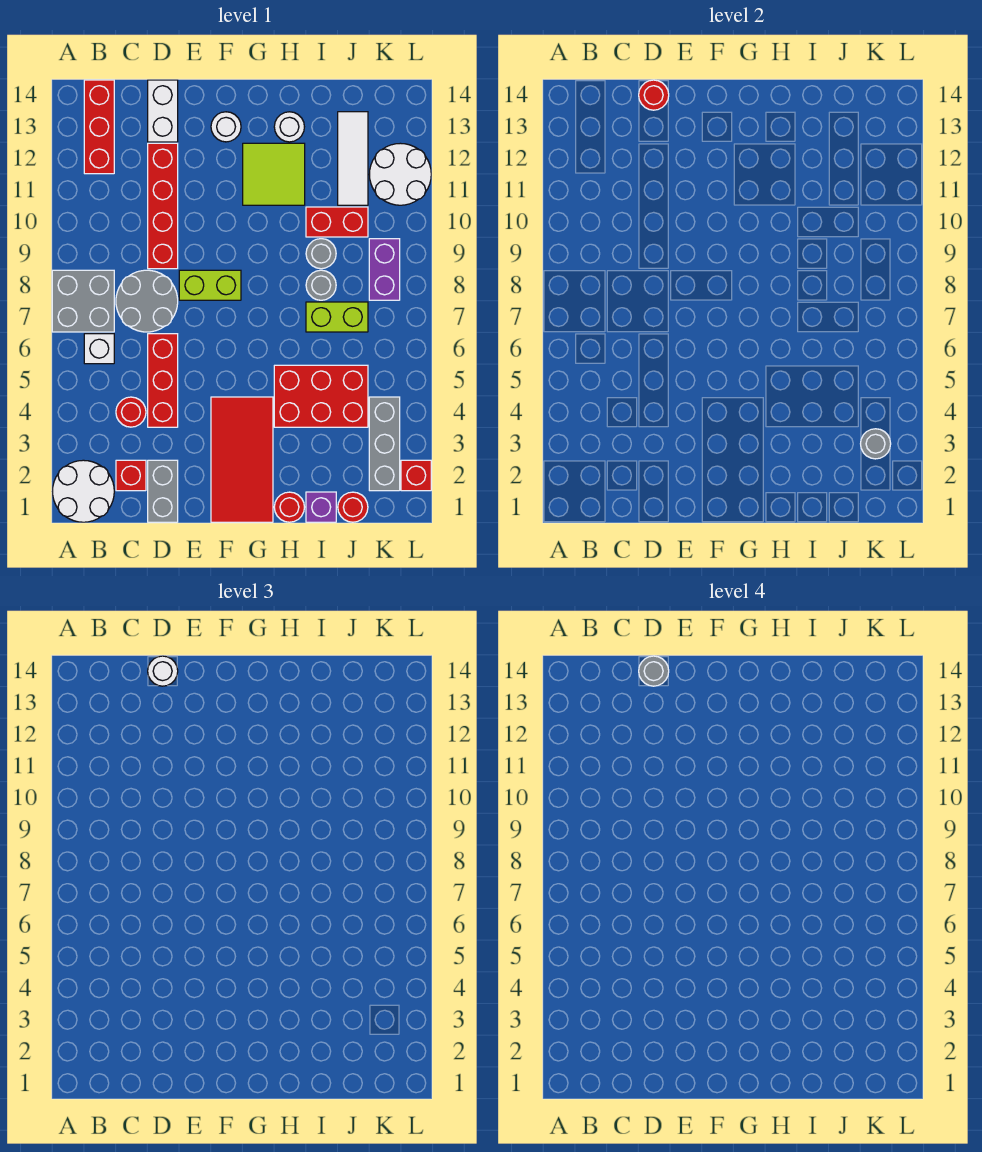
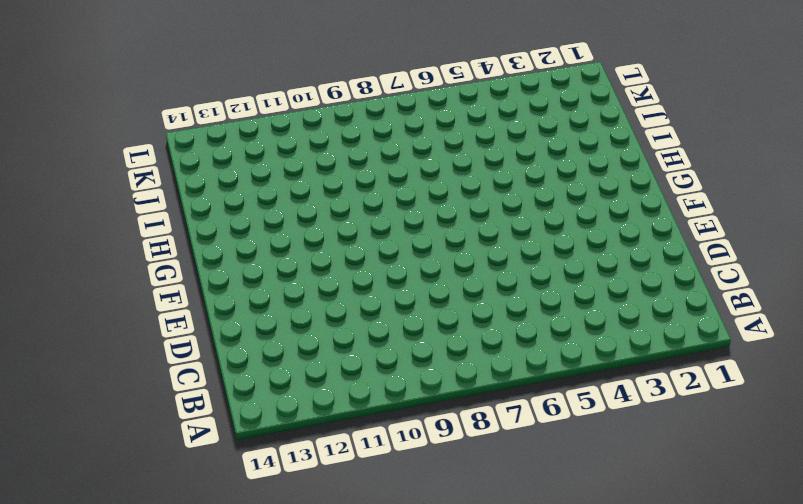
none -> white 2x2 round brick [53,460,114,522]
none -> grey 2x2 brick [52,270,114,332]
none -> white 1x1 brick [84,334,114,364]
none -> red 1x3 brick [84,80,114,174]

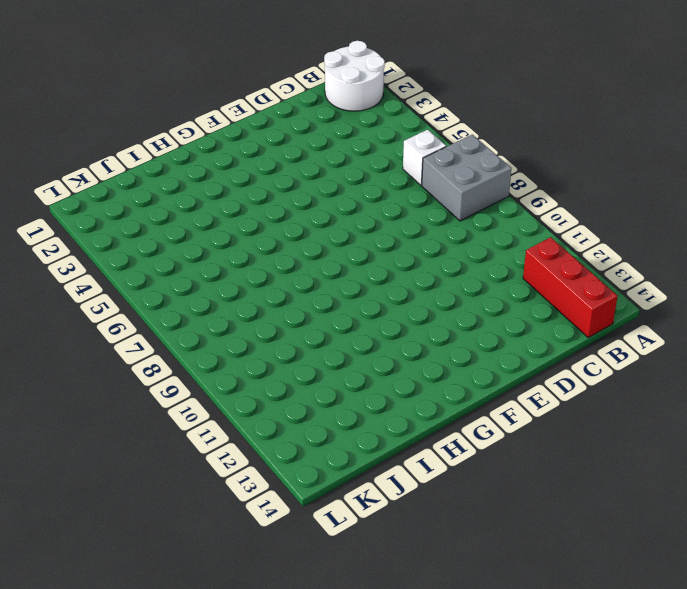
none -> red 1x1 brick [116,460,146,491]
none -> red 1x1 round brick [116,397,146,427]
none -> grey 2x2 round brick [116,270,178,332]
none -> grey 1x2 brick [148,460,178,522]

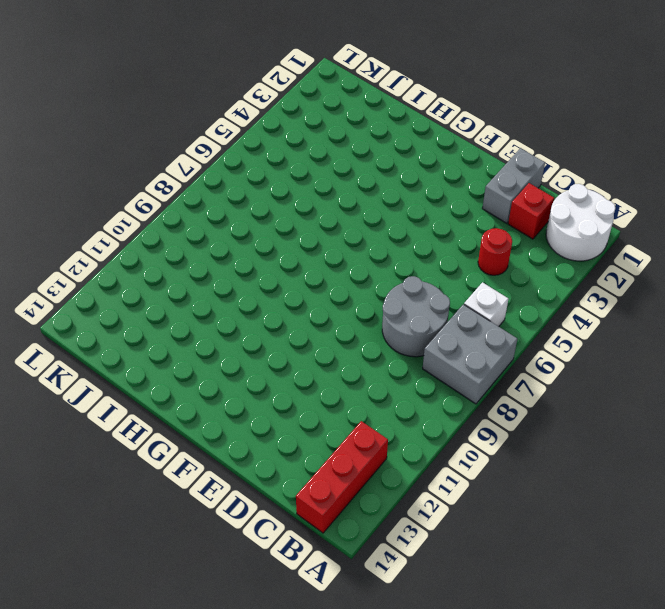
none -> red 1x3 brick [148,334,178,427]
none -> red 1x4 brick [148,143,178,269]
none -> white 1x2 brick [148,80,178,142]
none -> lime 1x2 brick [179,270,241,300]

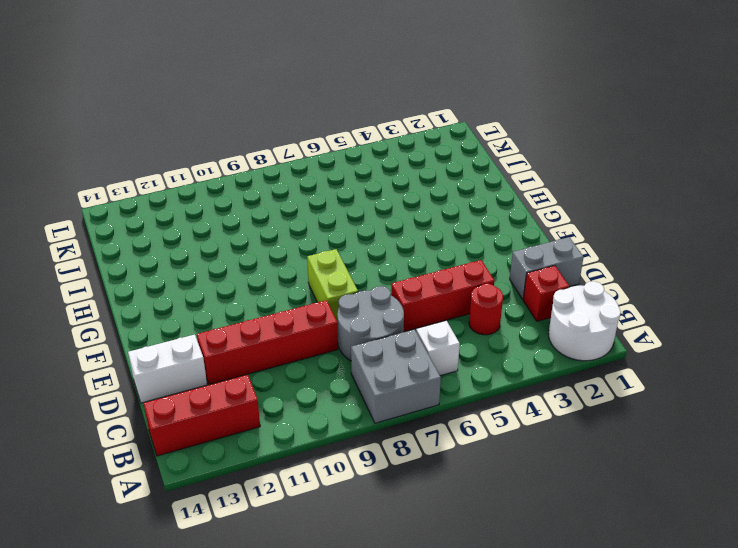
none -> red 2x4 tile [211,397,273,522]
none -> white 1x1 round brick [211,112,241,142]
none -> lime 2x2 tile [243,143,305,205]
none -> red 1x1 round brick [274,492,304,522]

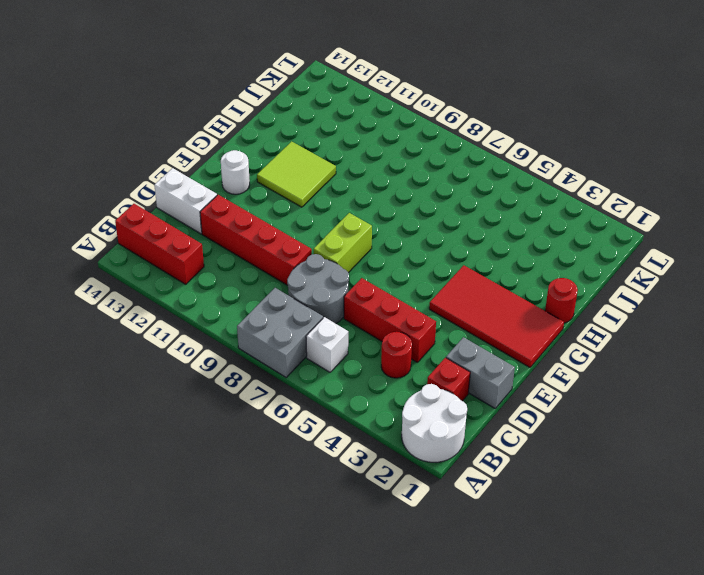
none -> red 2x3 brick [274,365,368,427]
none -> white 1x1 round brick [274,112,304,142]
none -> purple 1x1 brick [306,492,336,522]
none -> lime 1x2 brick [306,302,368,332]

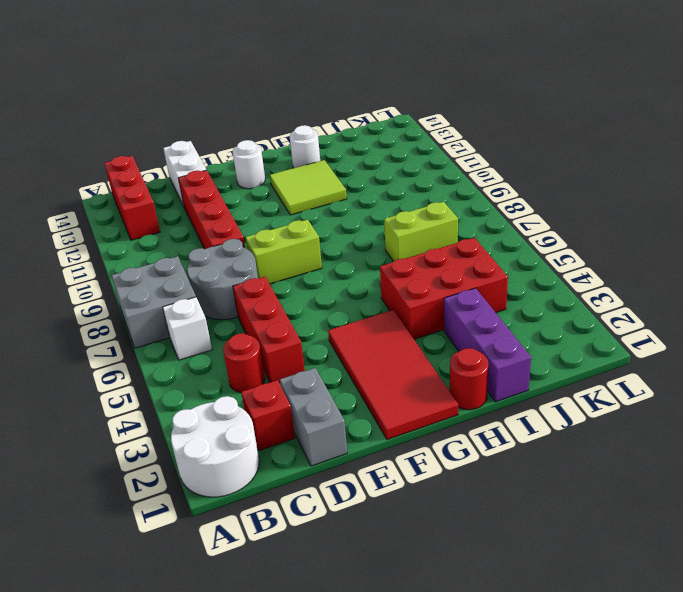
purple 1x3 brick [444,288,531,402] -> purple 1x1 brick [306,492,336,522]
none -> grey 1x1 round brick [306,270,336,300]
none -> grey 1x1 round brick [306,239,336,269]
none -> red 1x2 brick [306,207,368,237]
none -> red 1x1 round brick [338,492,368,522]

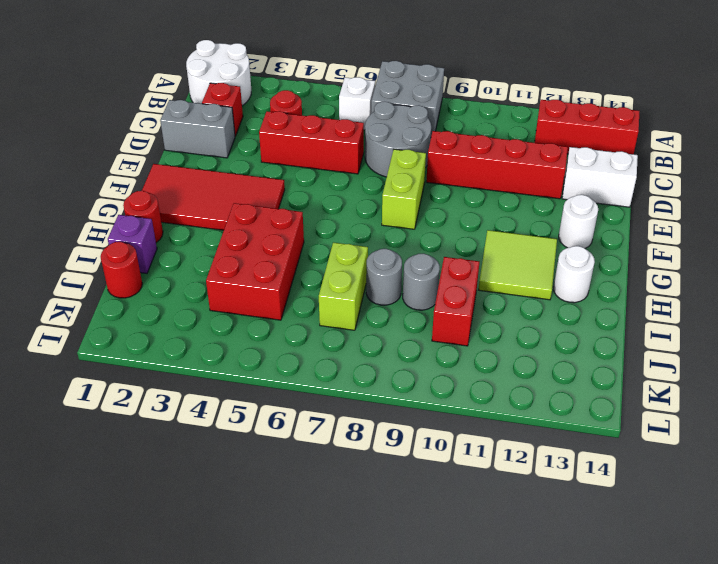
none -> white 1x3 tile [338,112,368,205]
none -> grey 1x3 brick [369,397,400,491]
none -> purple 1x2 brick [369,239,400,300]
none -> white 2x2 round brick [369,143,431,205]

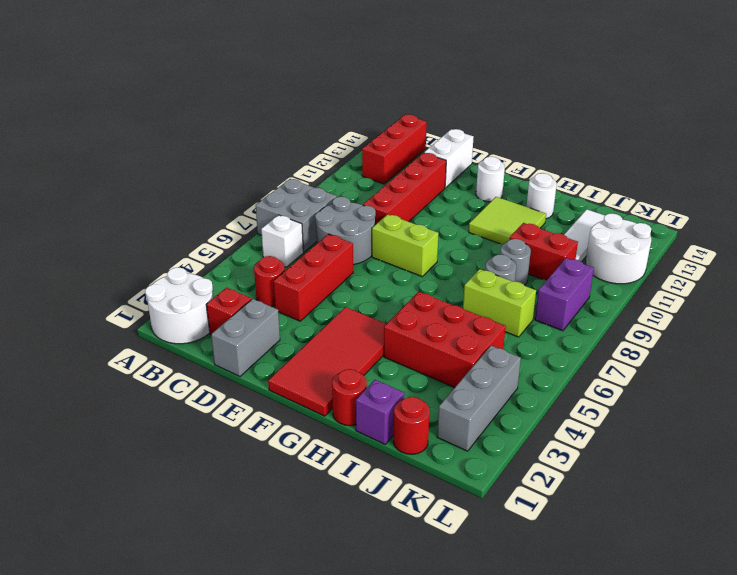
none -> red 1x1 brick [401,460,431,491]
none -> red 1x1 round brick [639,80,669,110]
none -> grey 1x1 round brick [861,429,891,459]
none -> white 1x1 round brick [148,656,178,686]

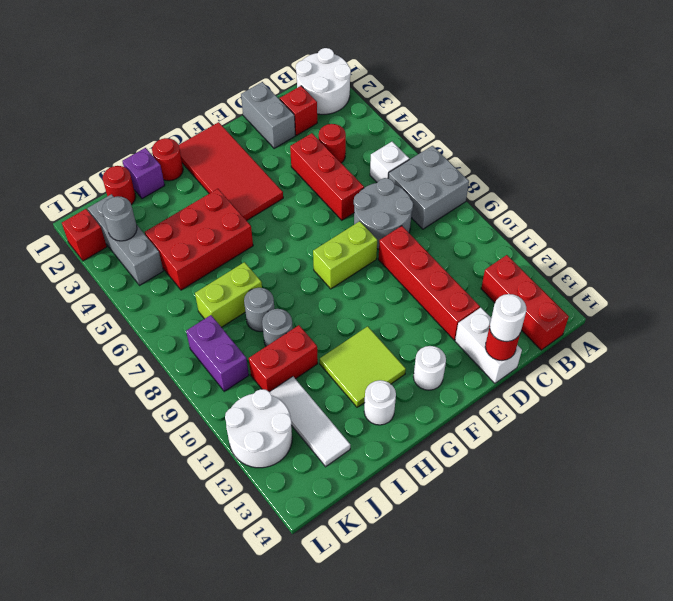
none -> grey 1x1 round brick [639,656,669,686]

